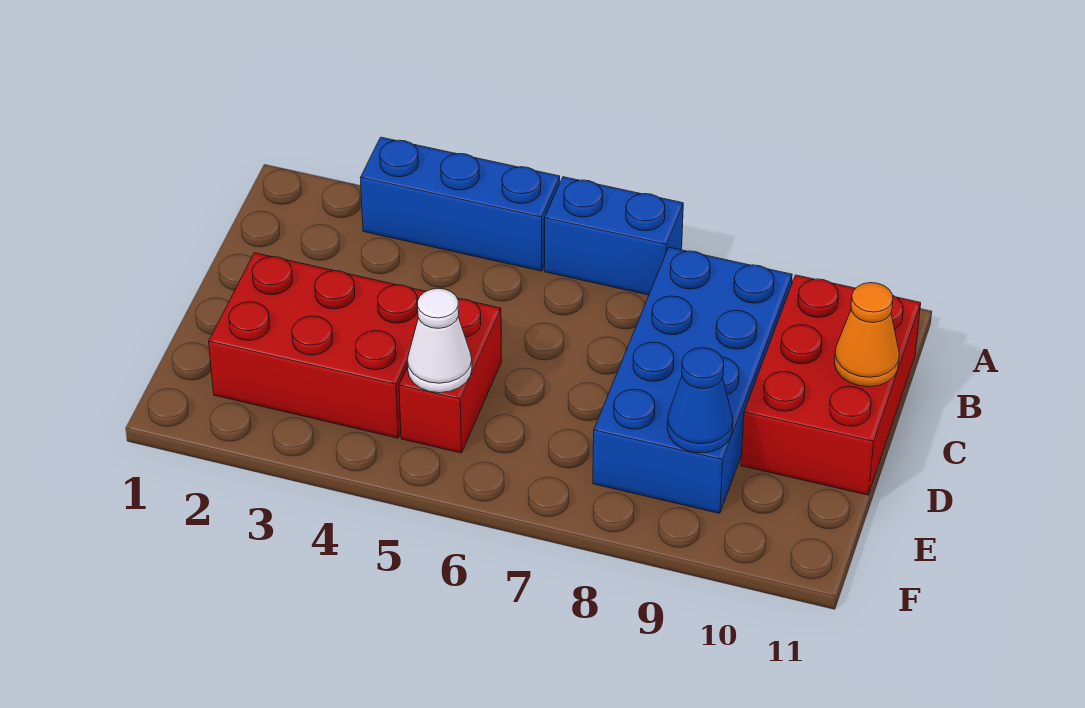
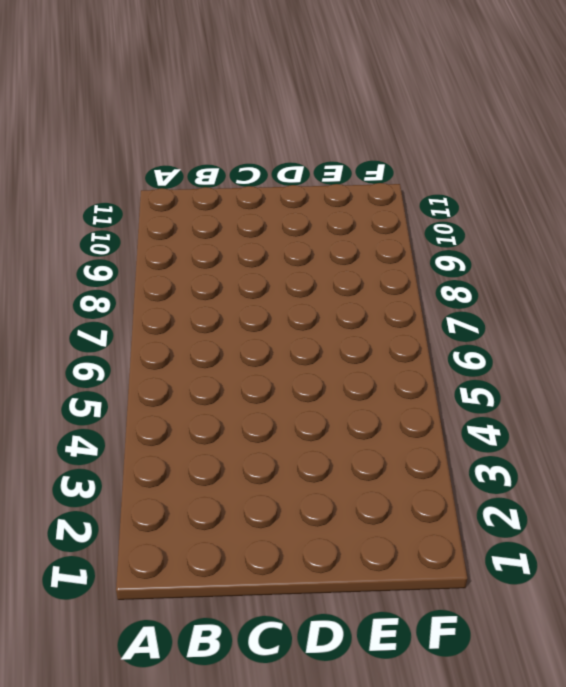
none -> blue 1x3 brick [360,137,560,271]
none -> blue 1x2 brick [544,177,683,295]

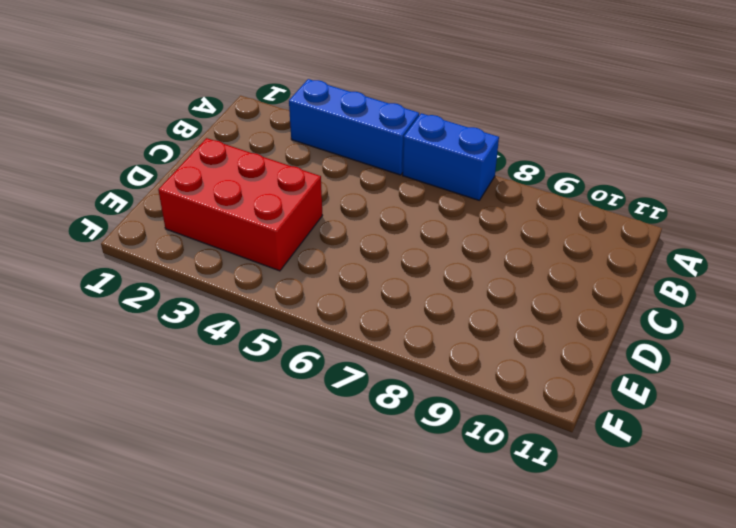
none -> blue 2x4 brick [593,247,792,513]
none -> red 2x3 brick [741,275,921,495]

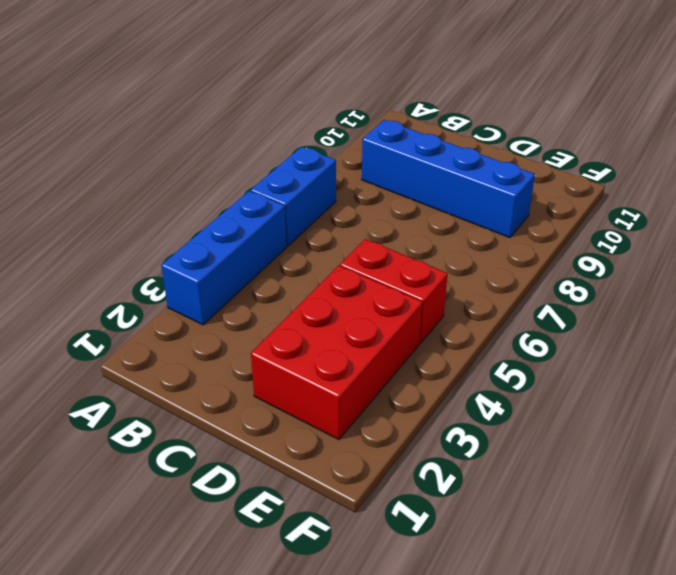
blue 1x4 brick [362,120,535,238] -> blue 2x4 brick [593,247,792,513]
none -> red 2x3 brick [741,275,921,495]
none -> orange 1x1 cone [834,283,899,387]

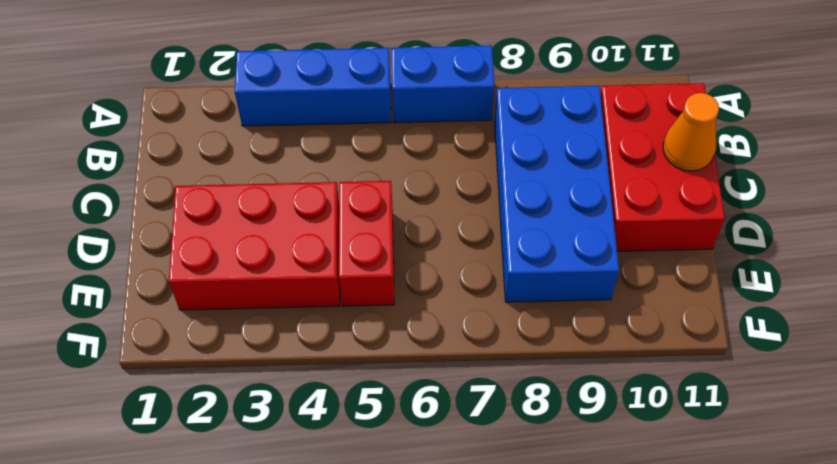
none -> white 1x1 cone [407,288,472,393]
none -> blue 1x1 cone [667,348,733,453]

